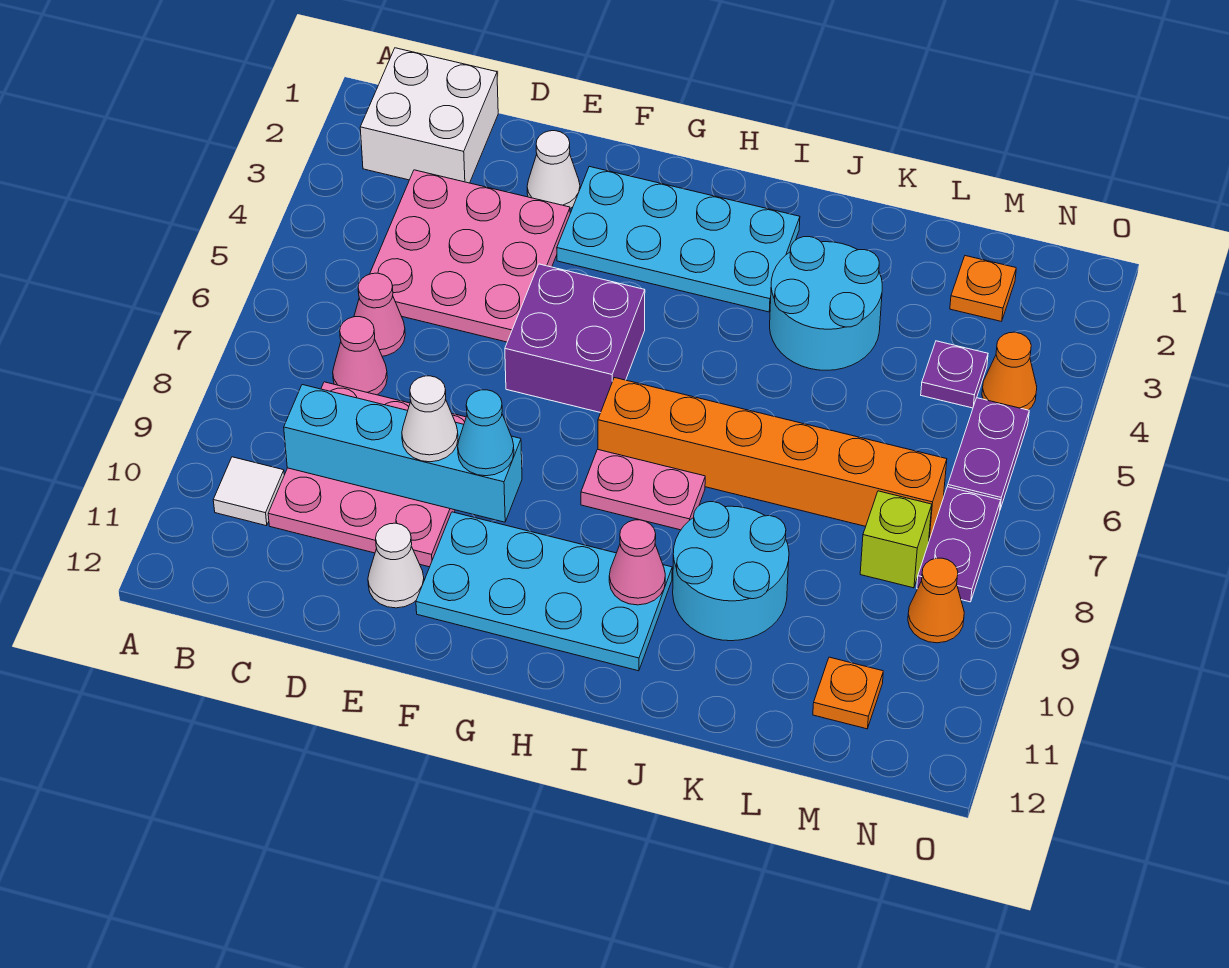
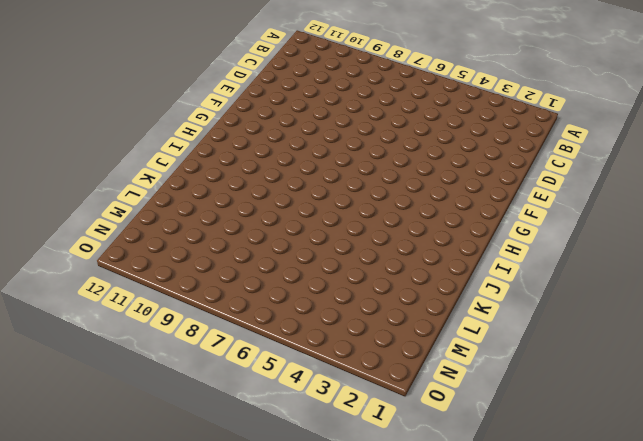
none -> white 2x2 brick [360,48,498,183]
none -> white 1x1 tile [213,457,284,526]
none -> pink 3x3 plate [370,170,570,342]

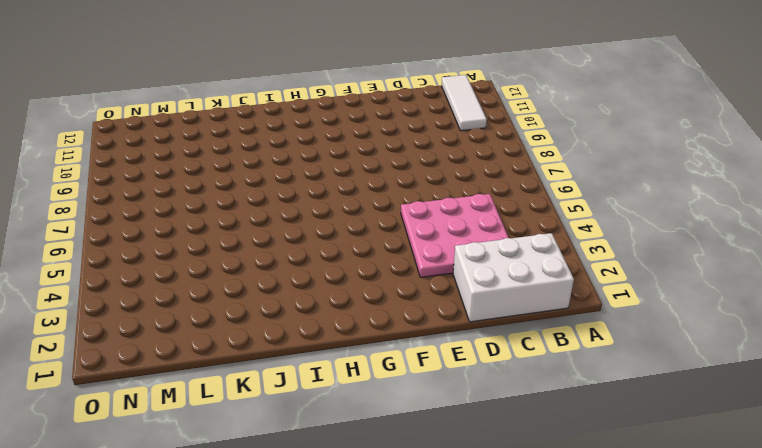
white 2x3 brick [453,233,574,322] -> white 2x2 brick [360,48,498,183]
white 1x3 tile [441,75,487,131] -> white 1x1 tile [213,457,284,526]
none -> pink 1x1 cone [354,273,405,356]
none -> pink 1x1 cone [333,317,387,395]
none -> pink 3x3 plate [268,382,466,567]

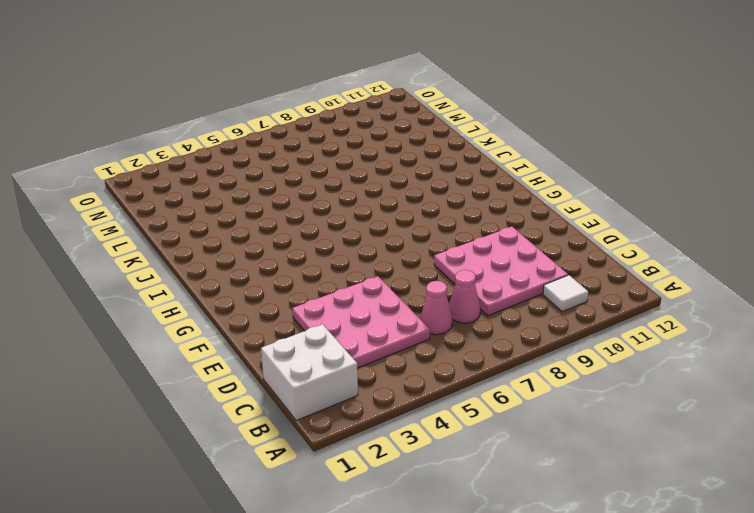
none -> white 1x1 cone [527,131,580,209]
none -> white 1x1 cone [368,523,424,608]
none -> cyan 2x4 plate [557,167,800,312]

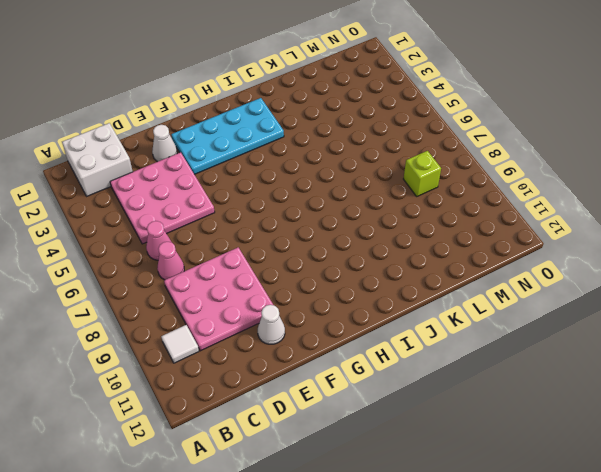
none -> purple 2x2 brick [505,264,645,413]
none -> cyan 2x4 plate [416,512,672,671]
none -> orange 1x6 brick [598,378,947,540]

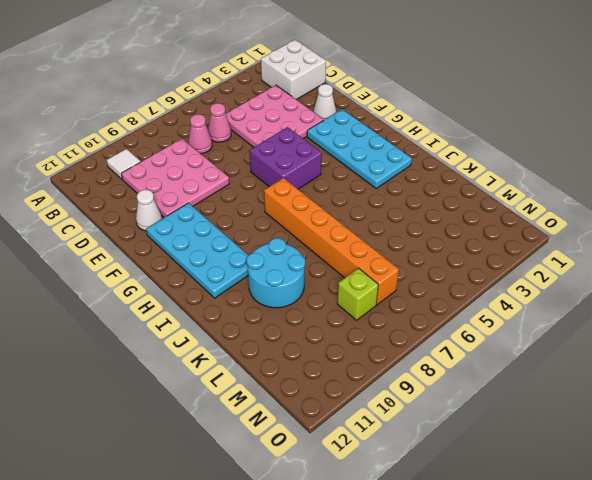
none -> pink 1x2 plate [581,449,705,530]
none -> cyan 2x2 round brick [770,237,882,370]
none -> orange 1x1 plate [950,256,1016,321]

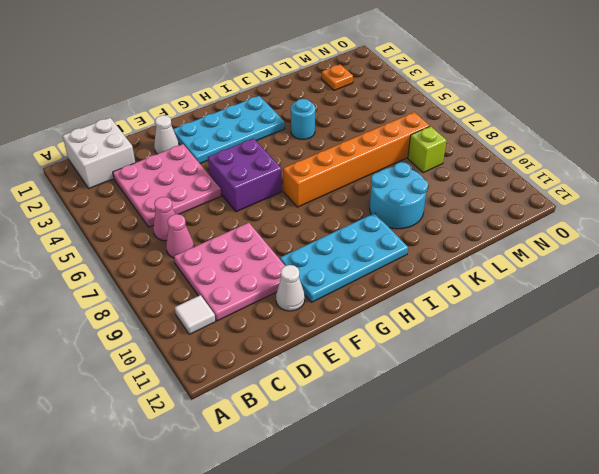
cyan 1x1 round brick [291,99,315,139] -> cyan 2x2 round brick [770,237,882,370]
none -> pink 1x2 plate [581,449,705,530]
none -> purple 1x1 plate [921,341,988,408]
none -> orange 1x1 plate [813,657,883,729]

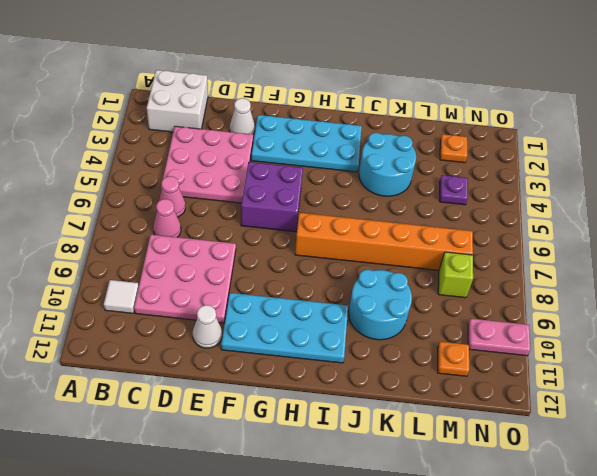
pink 1x2 plate [468,319,530,356] -> pink 1x2 plate moved to [581,449,705,530]
none -> orange 1x1 cone [982,332,1037,410]
none -> purple 1x2 plate [948,398,1029,509]
none -> purple 1x2 plate [917,487,1001,602]

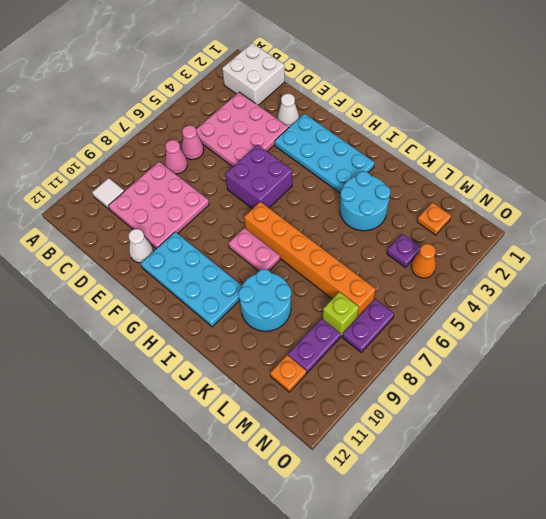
purple 1x2 plate [288,319,341,373] -> purple 1x2 plate moved to [948,398,1029,509]
none -> orange 1x1 cone [908,558,964,643]
none -> cyan 1x4 brick [284,385,522,522]
none -> pink 1x1 cone [609,520,665,605]

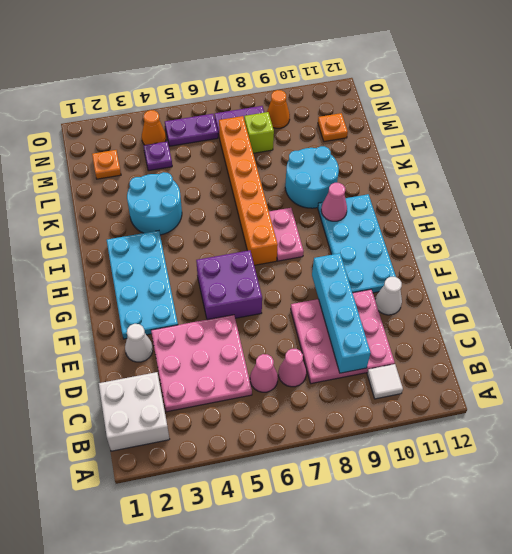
none -> white 1x1 cone [402,376,458,462]
none -> cyan 1x1 cone [458,390,514,476]

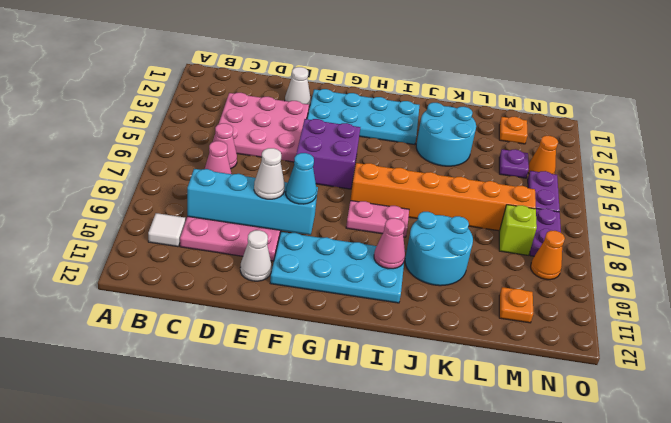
none -> white 2x2 brick [360,48,498,183]

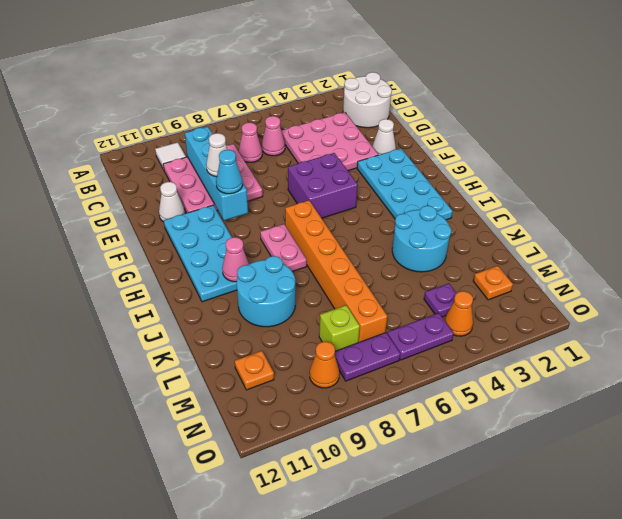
white 2x2 round brick [343,72,392,128] -> white 2x2 brick [360,48,498,183]

